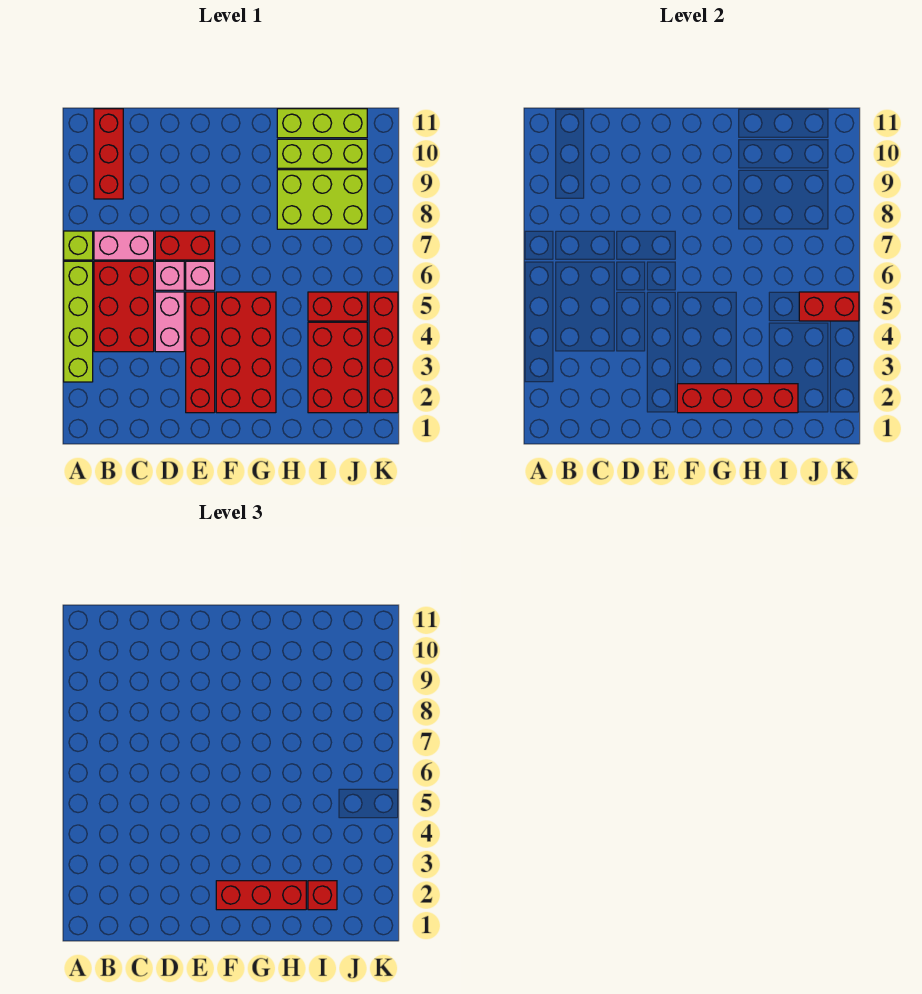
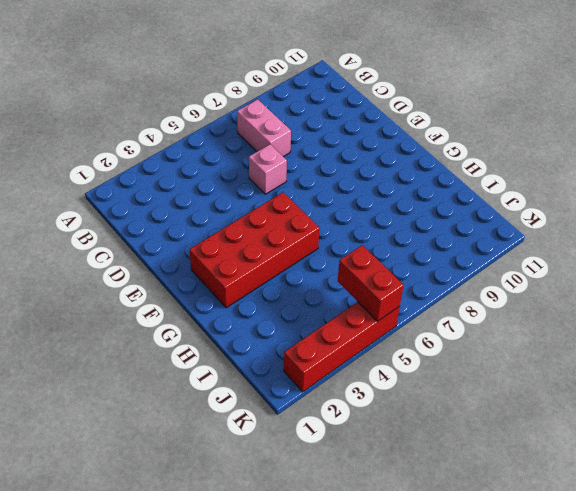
none -> lime 1x4 brick [64,261,93,382]
none -> lime 1x1 brick [64,231,93,260]
none -> red 2x3 brick [94,261,154,352]

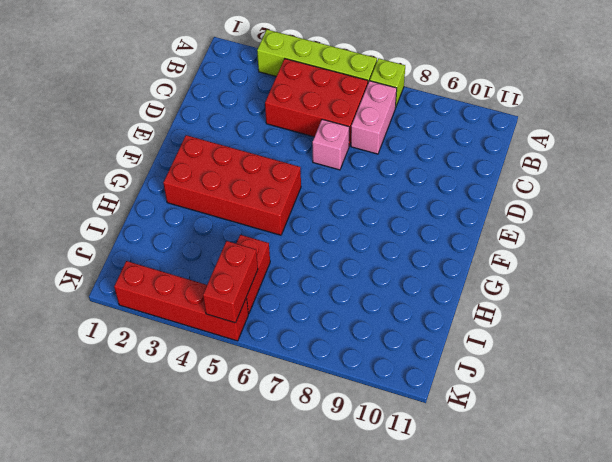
none -> red 1x3 brick [94,109,123,199]
none -> pink 1x2 brick [155,292,184,352]
none -> red 1x2 brick [155,231,215,260]

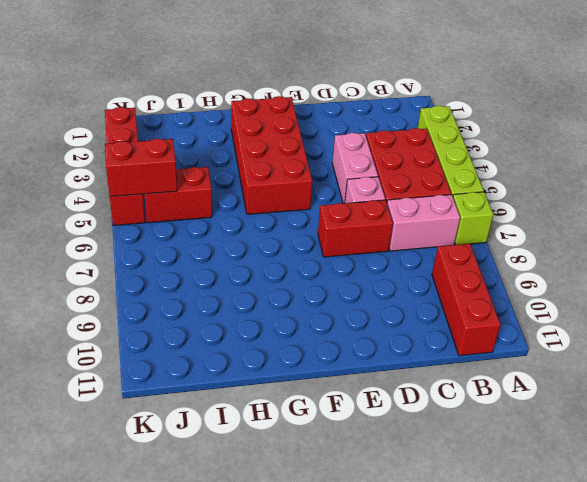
none -> red 1x4 brick [186,292,215,413]
none -> pink 1x1 brick [186,261,215,290]
none -> lime 2x3 brick [277,170,367,229]

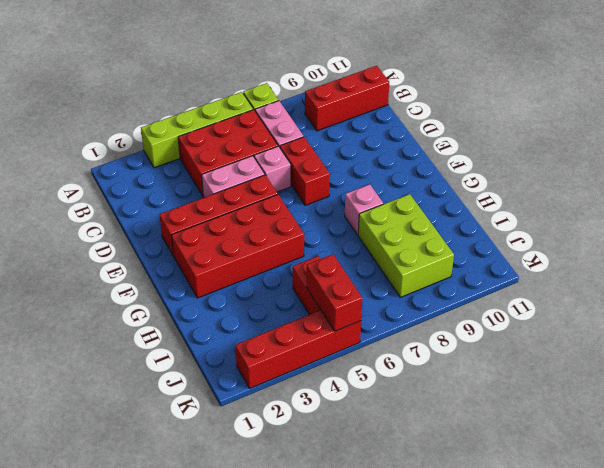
pink 1x1 brick [345,184,383,235] -> pink 1x1 brick moved to [186,261,215,290]
none -> lime 1x3 brick [277,139,367,168]
none -> lime 1x3 brick [277,109,367,138]
none -> red 2x3 brick [308,322,367,413]

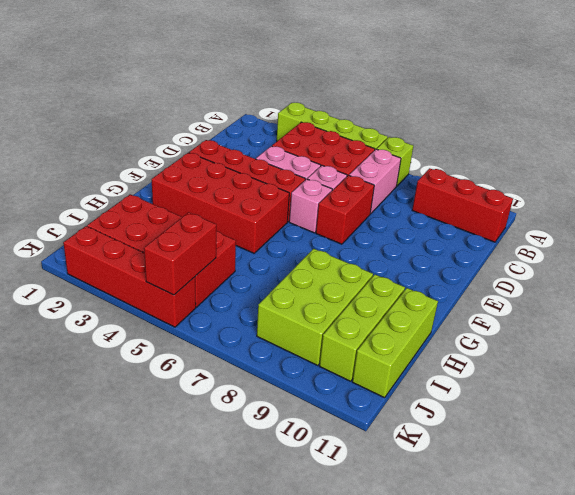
none -> red 1x4 brick [677,384,798,413]
none -> red 1x3 brick [216,881,306,910]
none -> red 1x1 brick [308,881,337,910]

